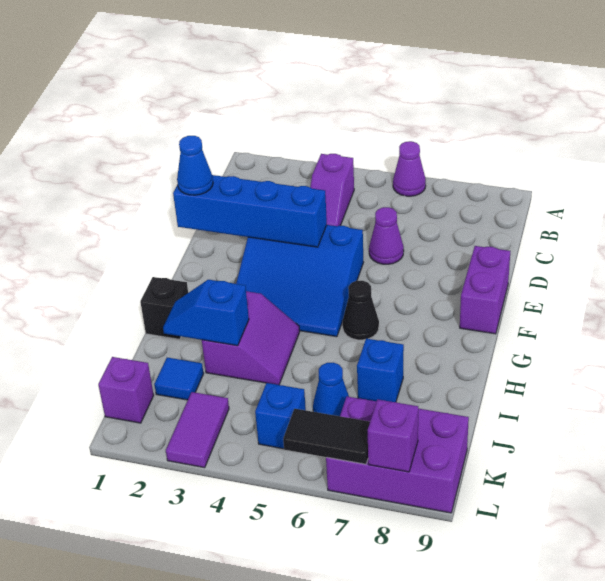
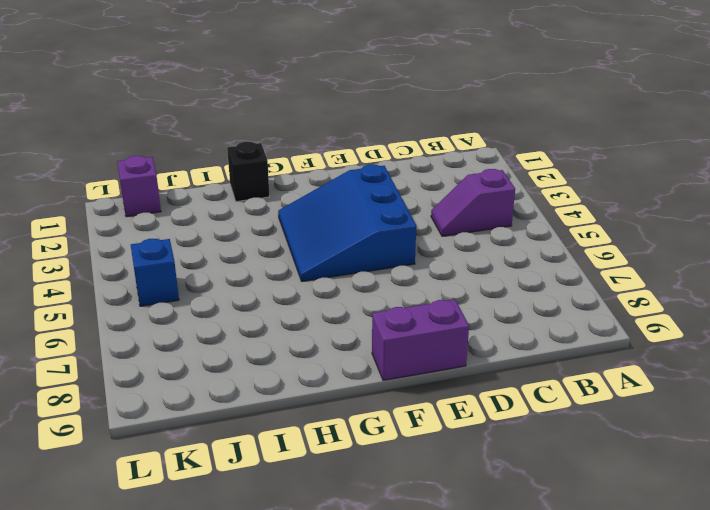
none -> purple 1x1 cone [393,141,426,196]
none -> purple 1x1 cone [369,207,404,264]
none -> black 1x1 cone [343,281,379,340]

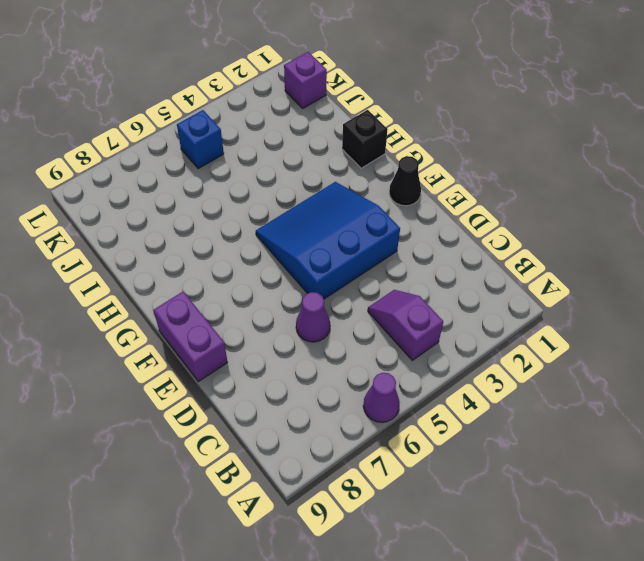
black 1x1 cone [389,156,421,206] -> black 1x1 cone moved to [343,281,379,340]
none -> purple 2x2 slope [202,291,300,385]
none -> blue 1x1 brick [357,339,404,402]
none -> blue 1x1 tile [154,358,204,400]

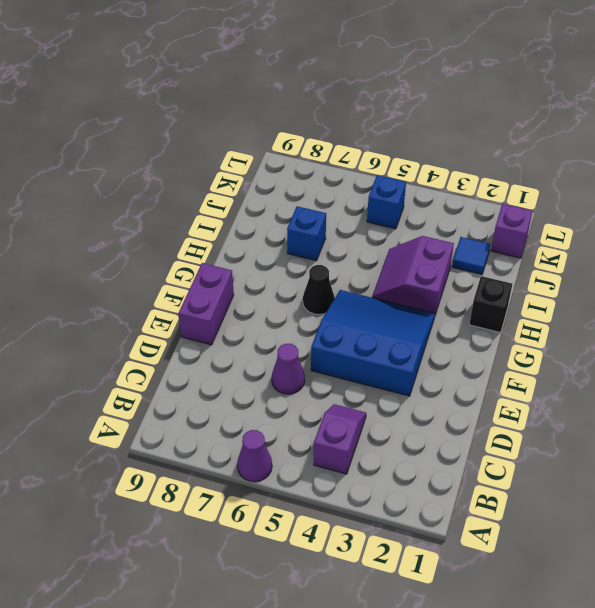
none -> blue 1x1 cone [313,363,349,416]
none -> purple 1x2 tile [166,392,229,468]
none -> purple 2x3 brick [326,397,469,513]

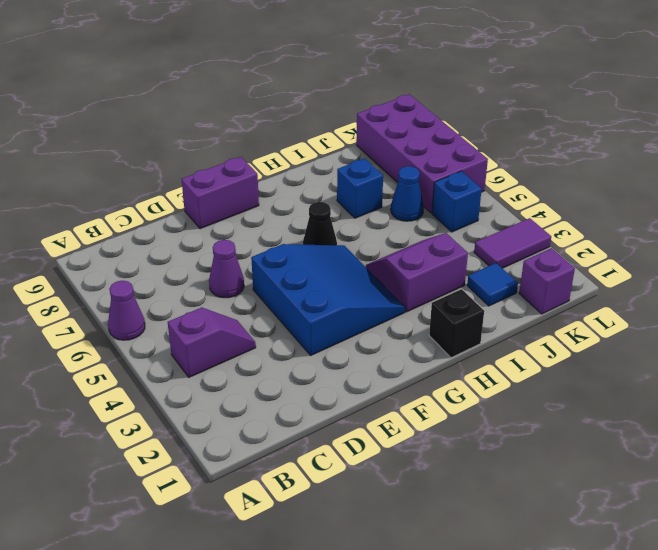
purple 2x4 brick [356,94,488,213] -> purple 2x3 brick [326,397,469,513]
none -> blue 1x4 brick [173,175,327,247]
none -> blue 1x2 slope [163,280,249,346]
none -> black 1x2 tile [283,409,370,464]

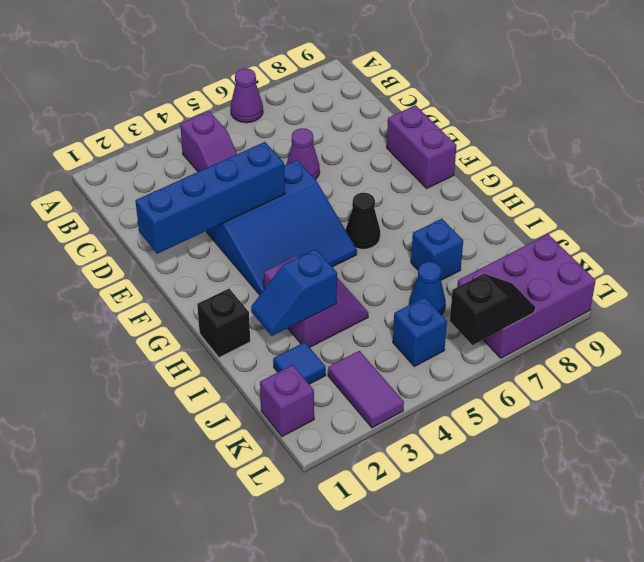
black 1x2 slope [450,274,535,345] -> black 1x2 tile [283,409,370,464]
none -> purple 1x1 brick [368,399,418,472]
none -> blue 1x1 cone [177,136,213,195]

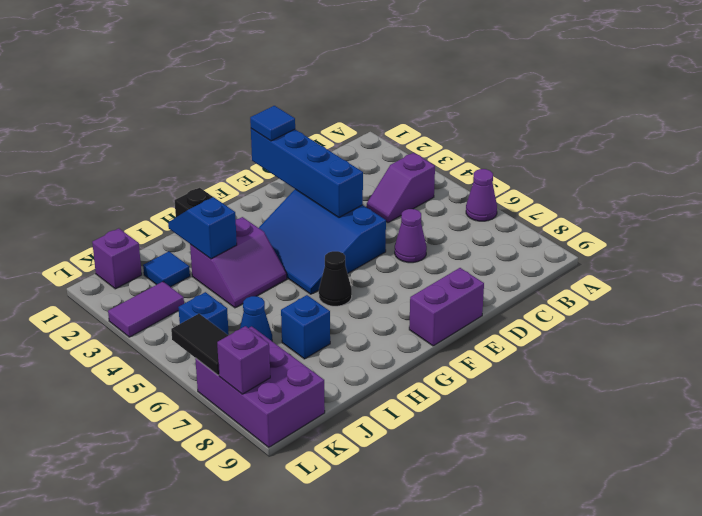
blue 1x1 tile [250,106,295,141] -> blue 1x1 cone [177,136,213,195]

